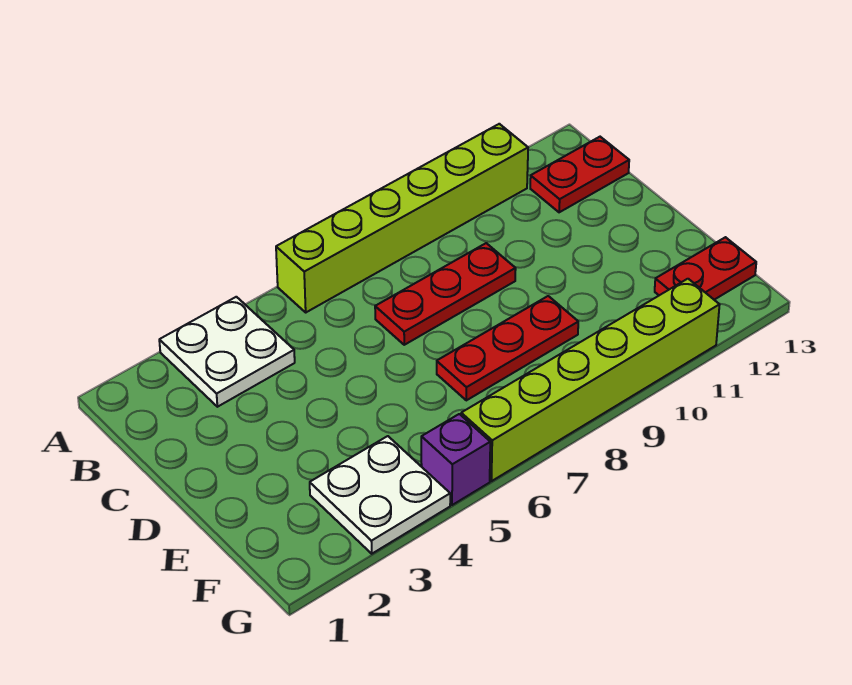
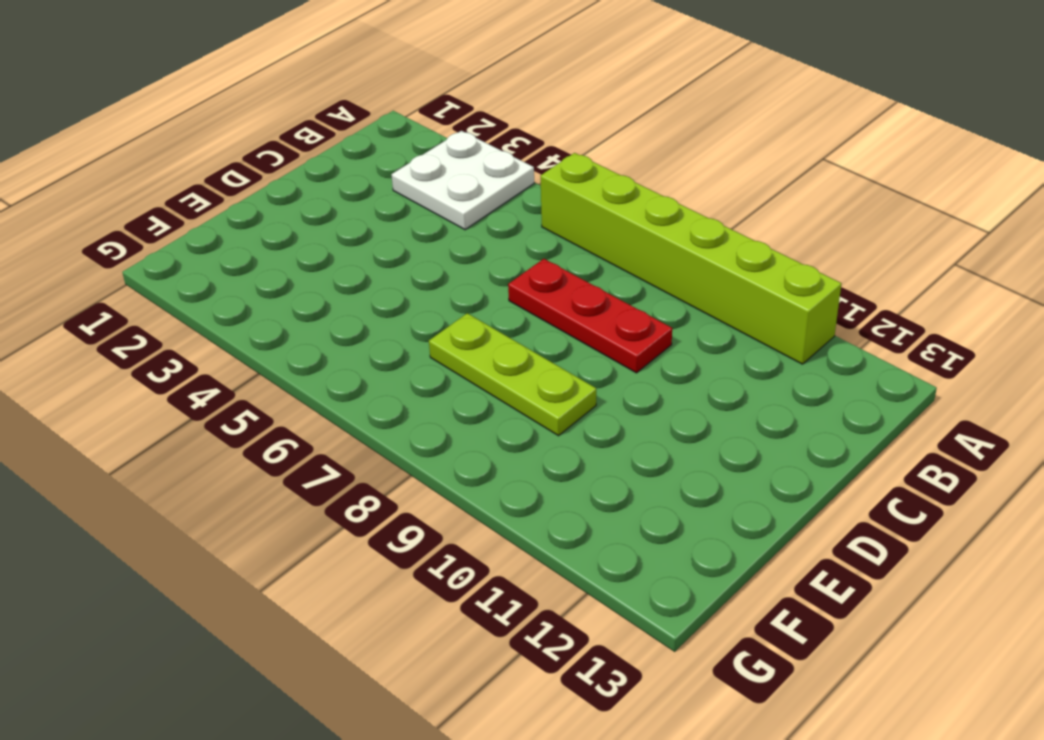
lime 1x3 plate [429,313,596,436] -> red 1x3 plate [437,296,578,400]
none -> red 1x2 plate [530,137,629,212]
none -> white 2x2 plate [310,436,450,554]

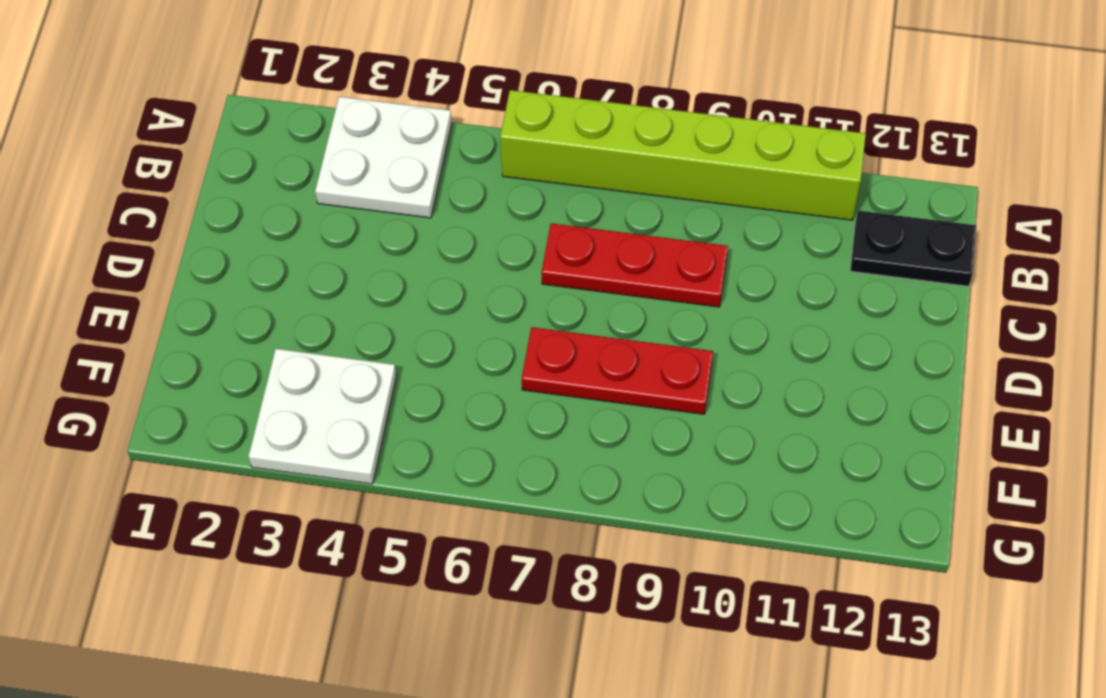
black 1x2 plate [850,211,976,286] -> red 1x2 plate [530,137,629,212]
none -> red 1x2 plate [655,237,756,300]
none -> purple 1x1 brick [421,414,490,505]

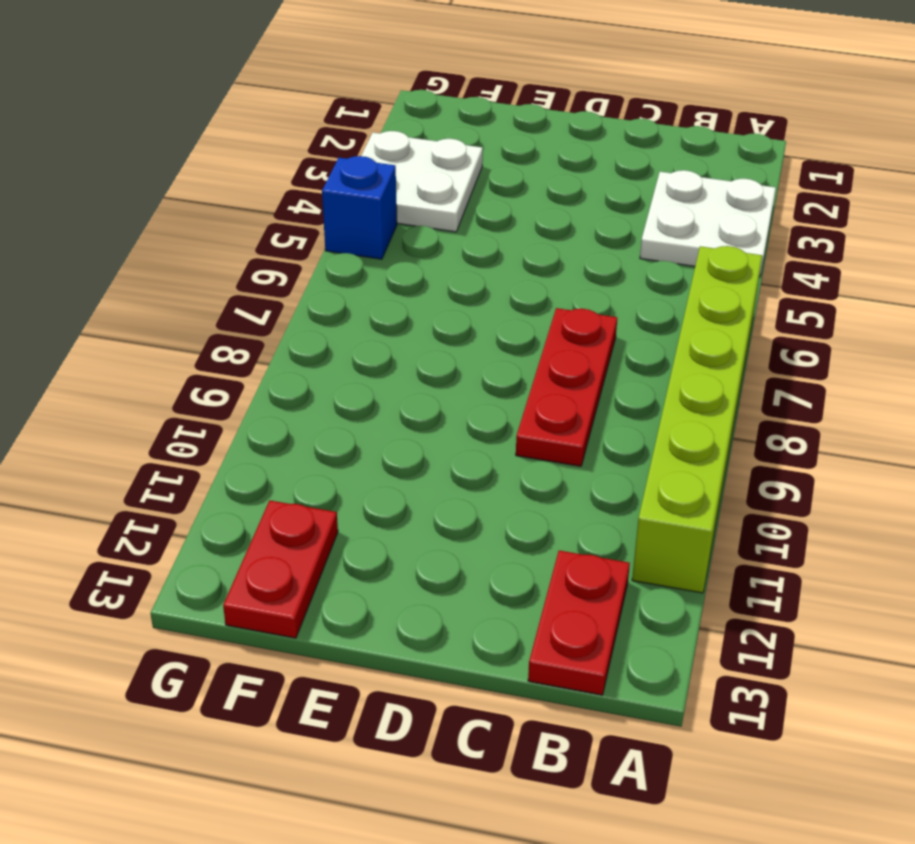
blue 1x1 brick [322,156,397,259] -> purple 1x1 brick [421,414,490,505]
none -> red 1x3 plate [437,296,578,400]
none -> lime 1x6 brick [461,279,719,481]

